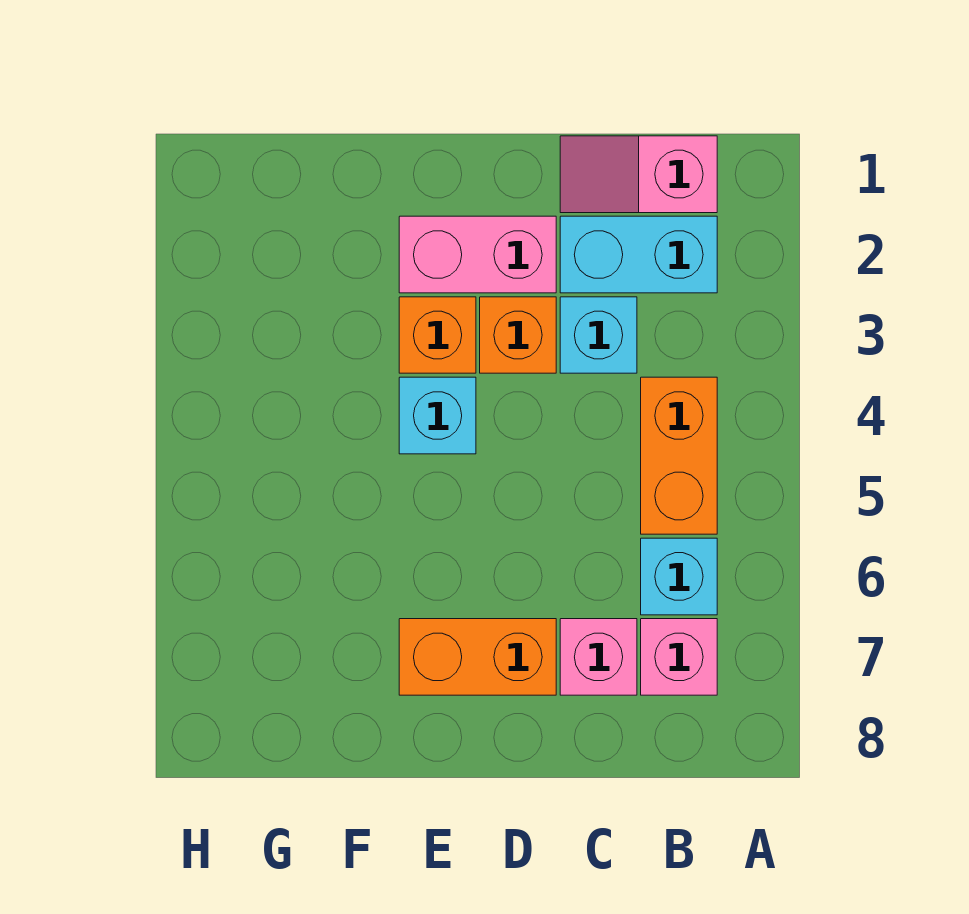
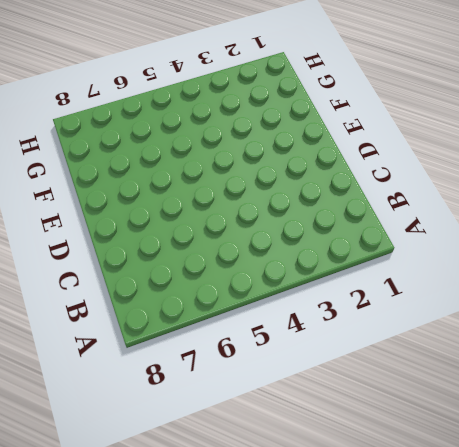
none -> pink 1x2 slope [560,136,717,213]
none -> cyan 1x2 brick [560,216,717,293]
none -> orange 1x2 brick [641,377,717,534]

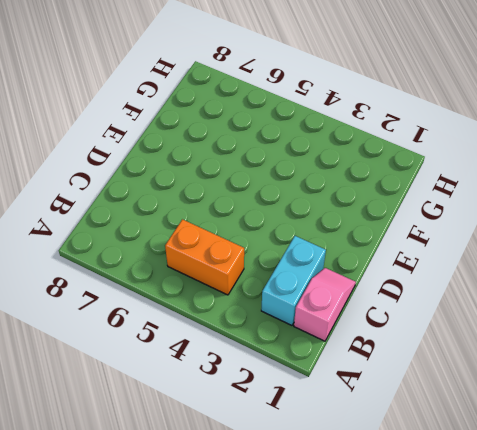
none -> cyan 1x1 brick [641,538,717,615]
none -> pink 1x1 brick [641,619,717,695]
none -> cyan 1x1 brick [560,297,637,373]

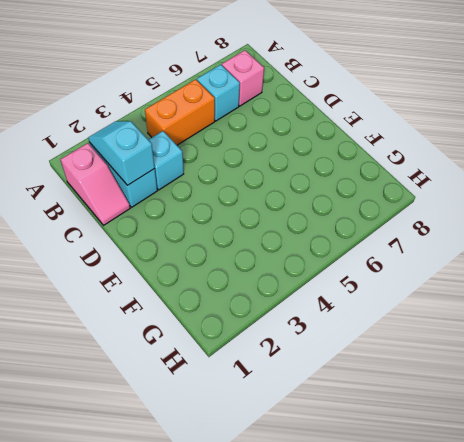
cyan 1x2 slope [88,121,155,185] -> none
none -> pink 1x1 brick [560,619,637,695]
none -> pink 1x2 brick [399,216,556,293]
none -> orange 1x1 brick [480,297,556,373]

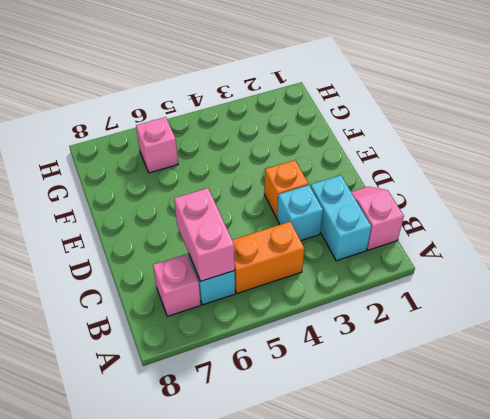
pink 1x2 brick [174,188,235,281] -> pink 1x2 brick moved to [399,216,556,293]
pink 1x1 brick [136,117,178,173] -> pink 1x1 brick moved to [560,619,637,695]
none -> orange 1x2 brick [399,619,556,695]
none -> orange 1x1 brick [399,297,476,373]
none -> cyan 1x1 brick [399,377,476,454]

